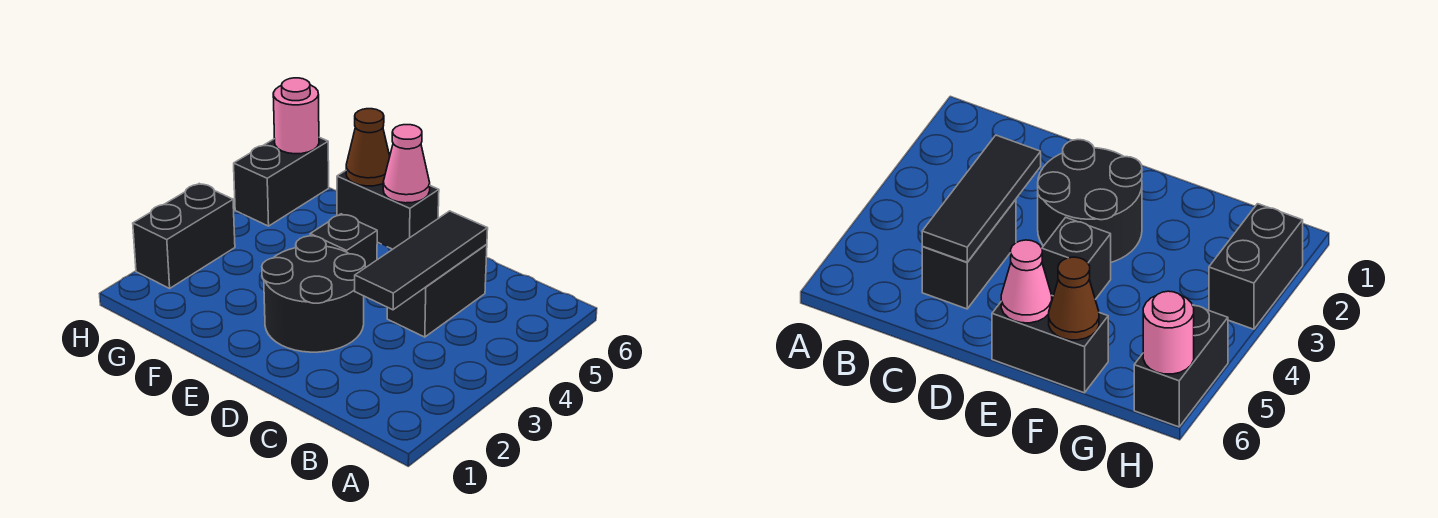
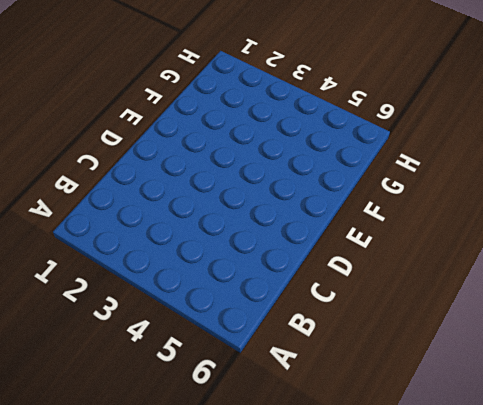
none -> black 1x2 brick [387,244,487,337]
none -> black 2x2 round brick [262,236,365,352]

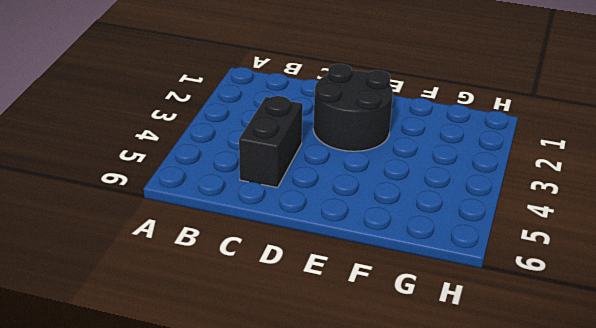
none -> black 1x1 brick [310,214,377,268]
none -> black 1x2 brick [337,171,439,249]

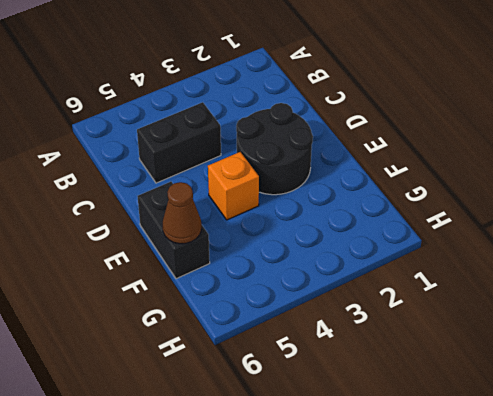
orange 1x1 brick [208,152,259,220] -> black 1x1 brick [310,214,377,268]
none -> black 1x2 brick [133,184,235,288]
none -> black 1x2 brick [234,137,329,226]

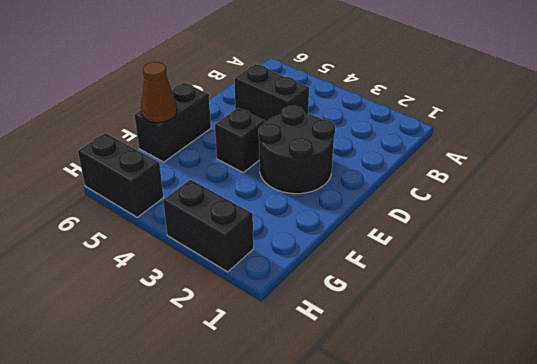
none -> black 1x3 tile [355,211,488,310]
none -> pink 1x1 cone [383,125,430,203]

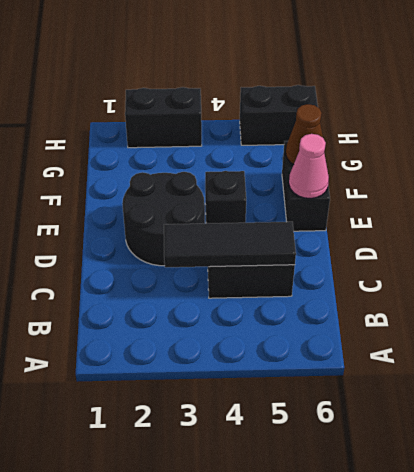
none -> pink 1x1 round brick [273,78,319,154]

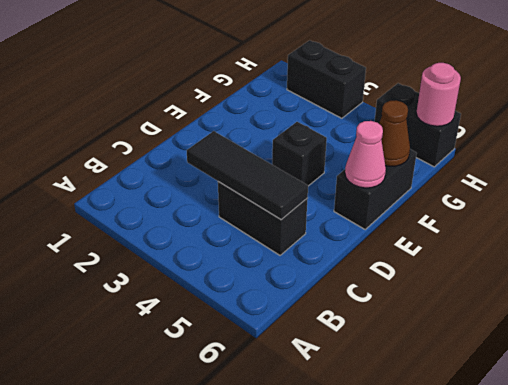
none -> black 2x2 round brick [262,236,365,352]

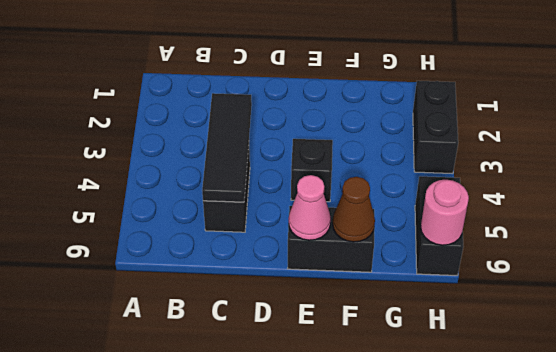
none -> black 2x2 round brick [262,236,365,352]

